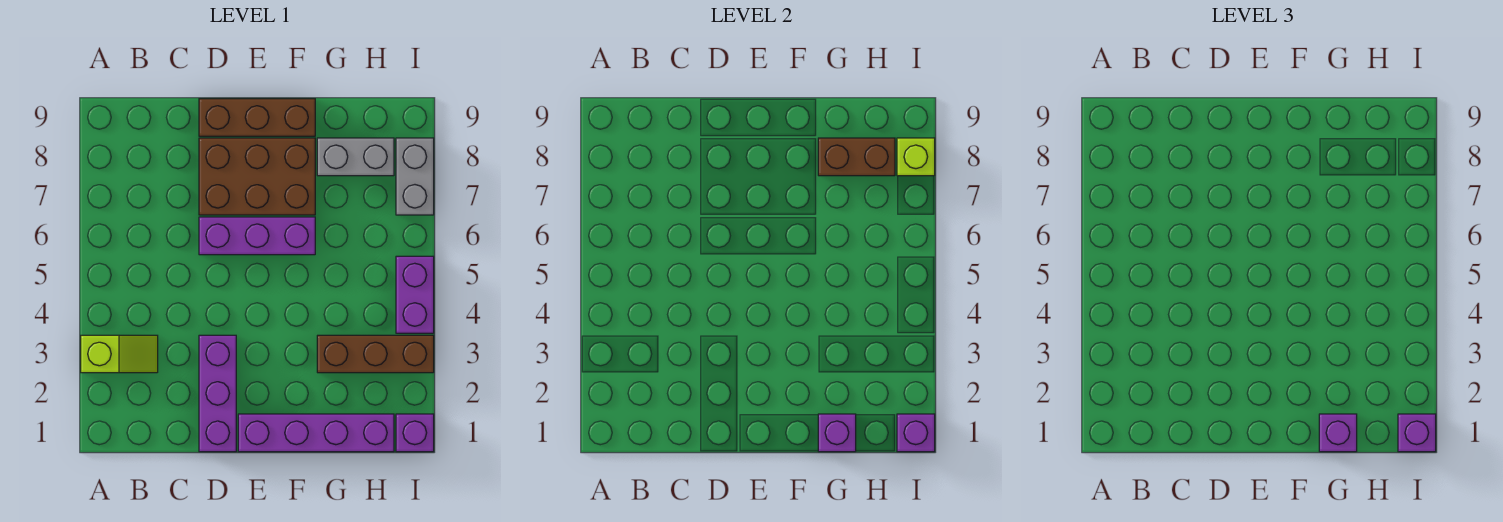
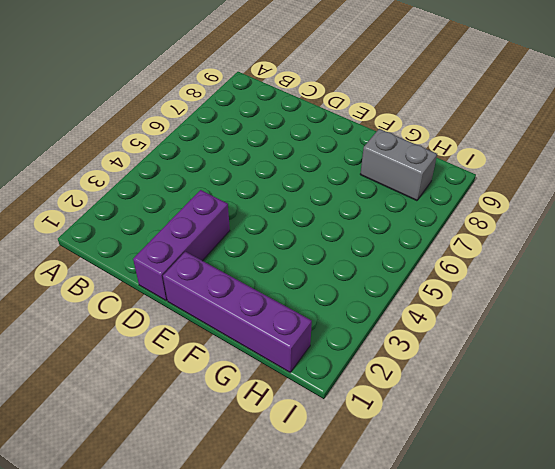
none -> lime 1x2 slope [81,335,158,373]
none -> purple 1x3 brick [199,217,315,255]
none -> brown 2x3 brick [199,138,315,215]

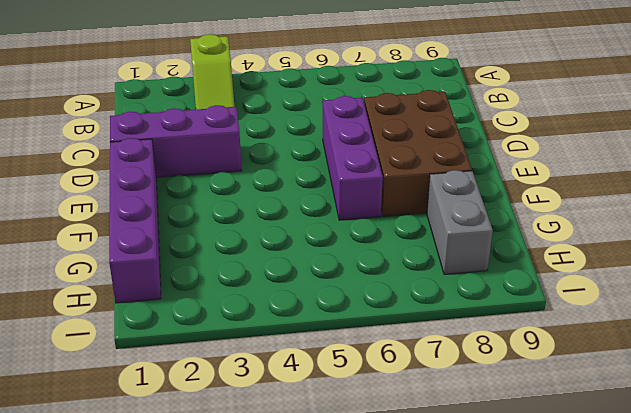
none -> brown 1x3 brick [199,99,315,136]
none -> brown 1x3 brick [317,335,434,373]
none -> purple 1x1 brick [396,414,434,452]

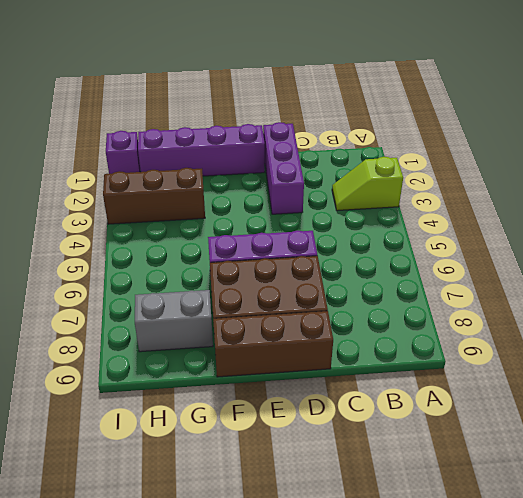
none -> purple 1x2 brick [396,256,434,333]
none -> grey 1x2 brick [396,138,434,215]
none -> purple 1x1 brick [818,414,856,452]

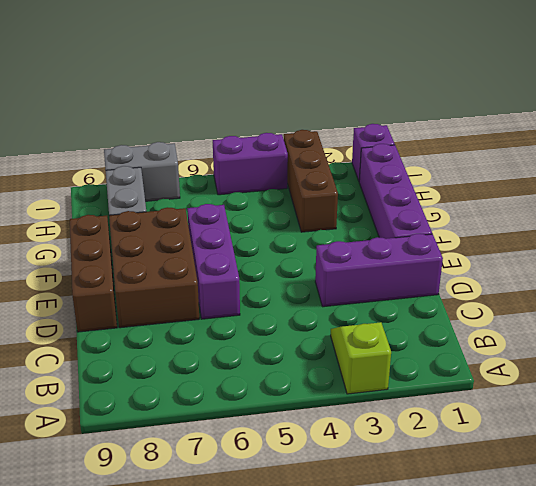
none -> purple 1x1 brick [818,414,856,452]
none -> brown 1x2 brick [818,138,895,176]
none -> purple 1x1 brick [897,414,935,452]

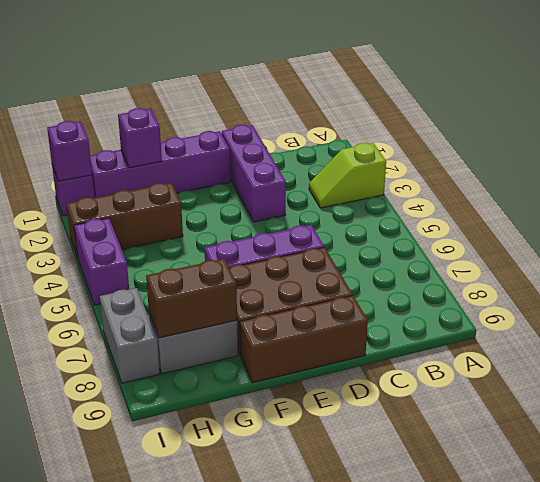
none -> lime 1x1 brick [897,138,935,176]
none -> purple 1x1 brick [1319,414,1357,452]
none -> purple 1x1 brick [1398,414,1436,452]

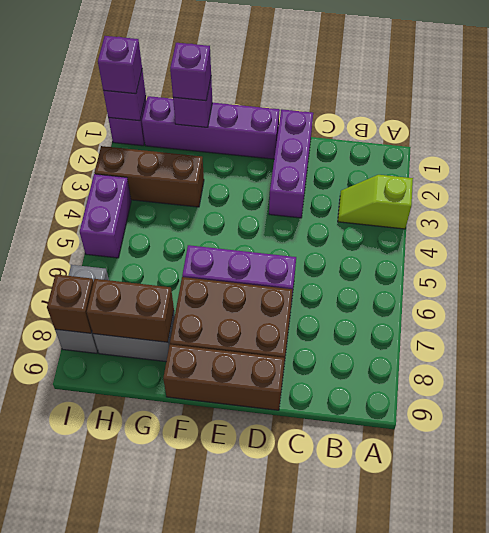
brown 1x1 brick [47,274,93,333] -> lime 1x1 brick [897,138,935,176]

